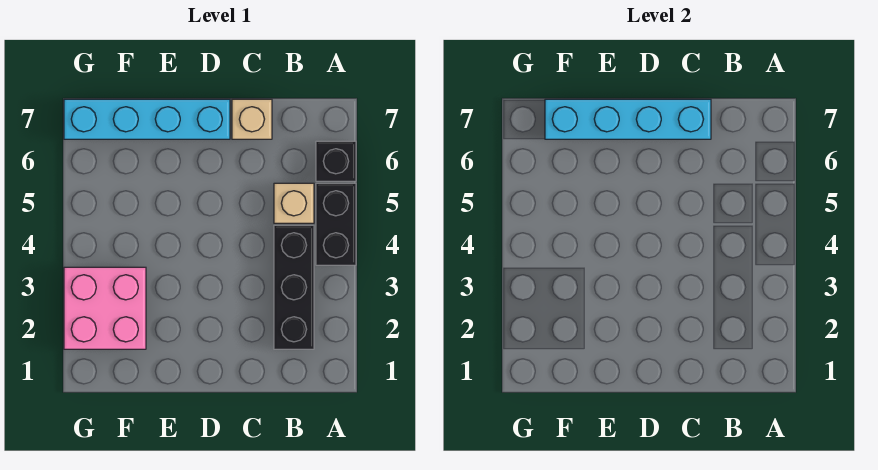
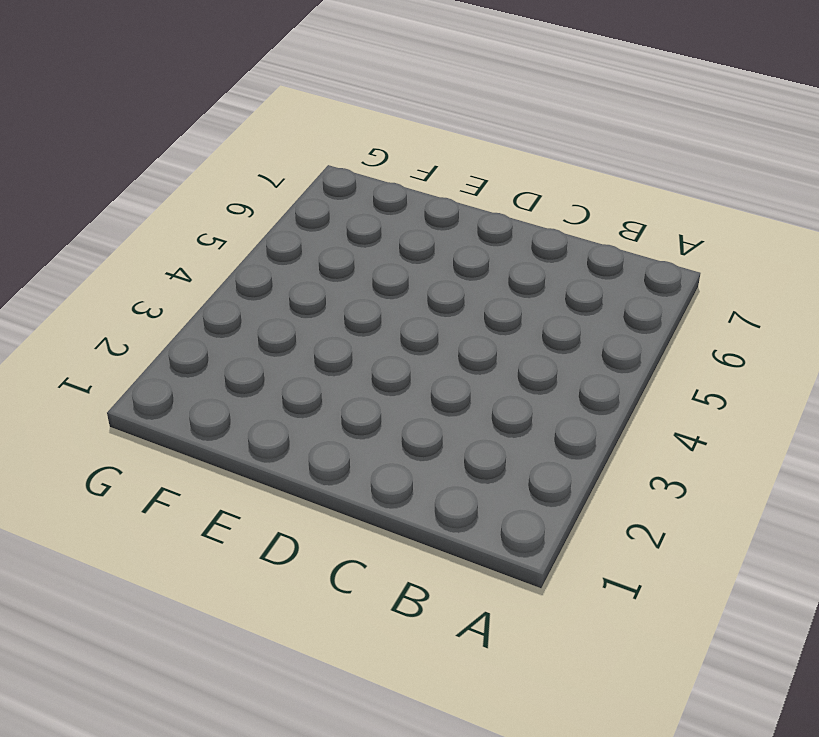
none -> black 1x2 brick [316,183,356,265]
none -> black 1x1 brick [316,141,356,181]

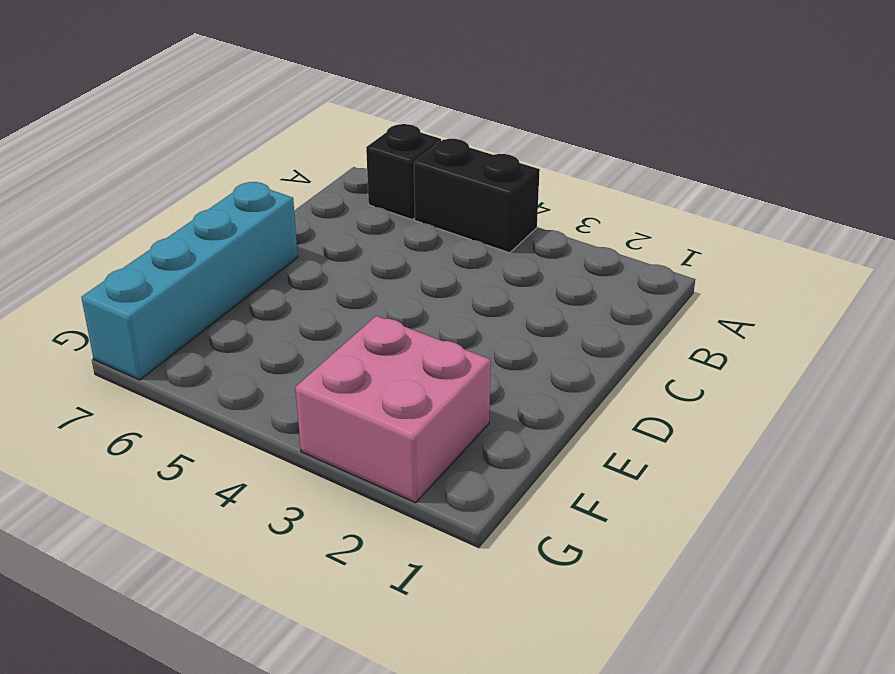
none -> black 1x3 brick [274,225,314,349]
none -> tan 1x1 brick [274,183,314,223]

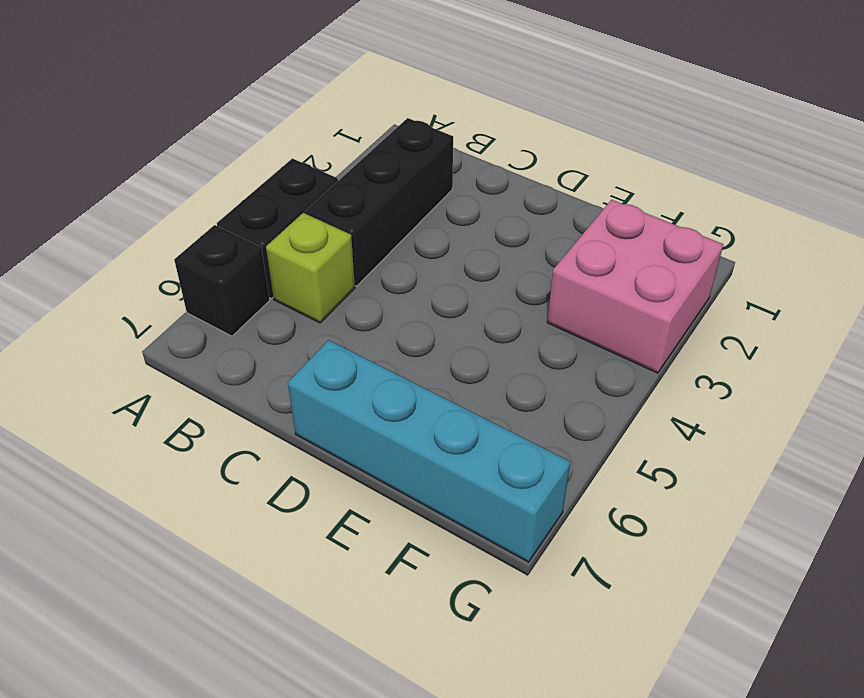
lime 1x1 brick [266,213,355,323] -> tan 1x1 brick [274,183,314,223]
none -> tan 1x1 brick [232,99,272,139]
none -> cyan 1x4 brick [545,99,711,139]

